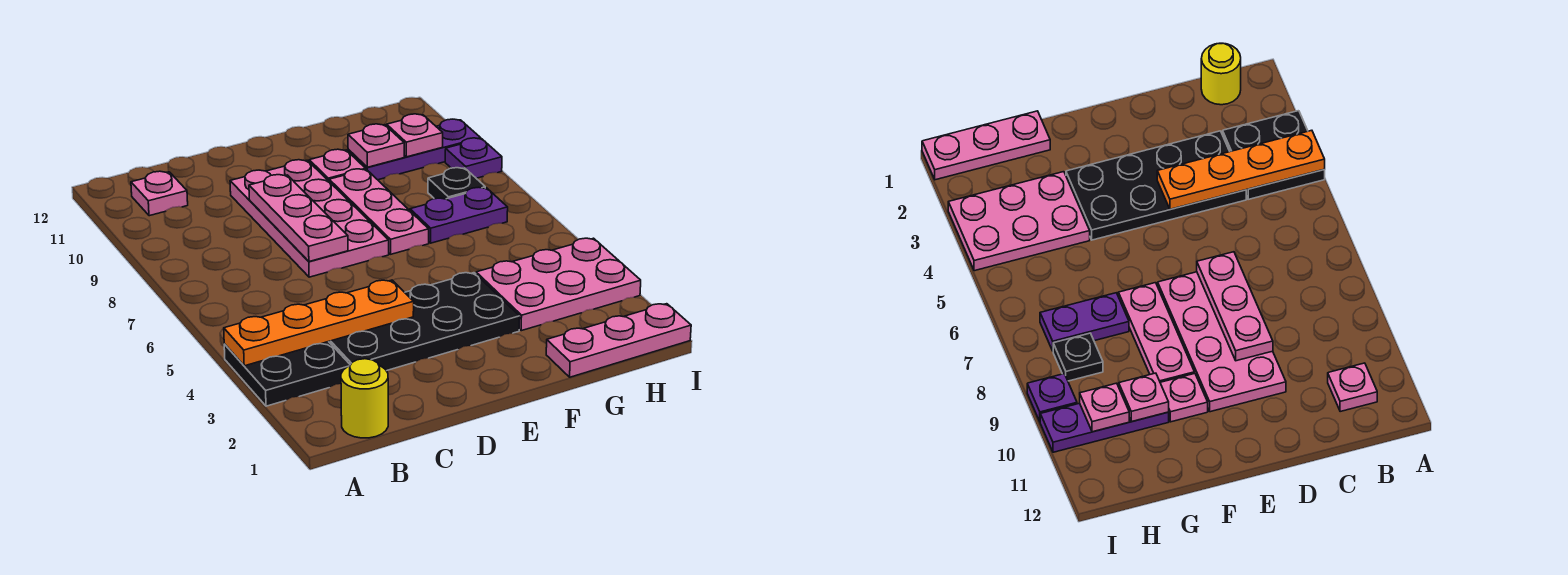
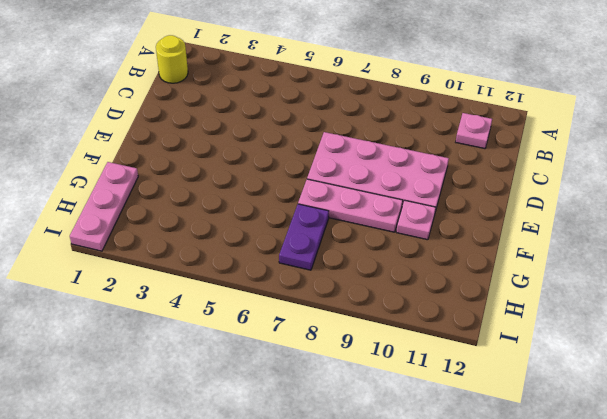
none -> black 2x2 plate [224,342,350,406]
none -> black 2x4 plate [329,273,520,371]
none -> pink 2x3 plate [476,238,641,331]

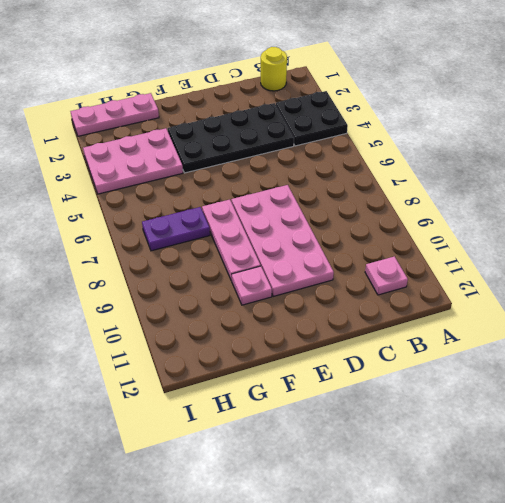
none -> purple 1x3 plate [348,119,481,180]
none -> black 1x1 plate [428,168,485,199]
none -> purple 1x1 plate [445,138,502,178]

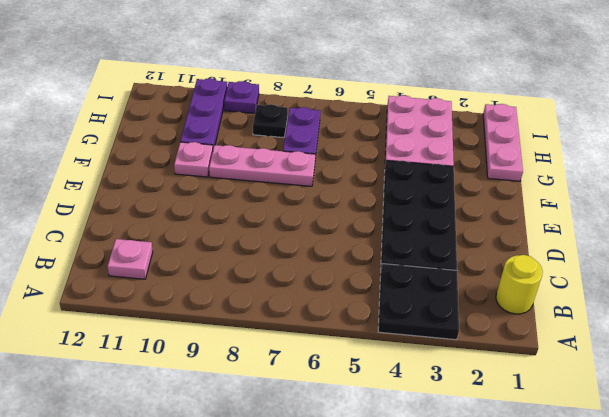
none -> pink 2x4 plate [230,160,389,277]
none -> orange 1x4 plate [224,280,414,366]
none -> pink 1x3 plate [249,175,348,262]

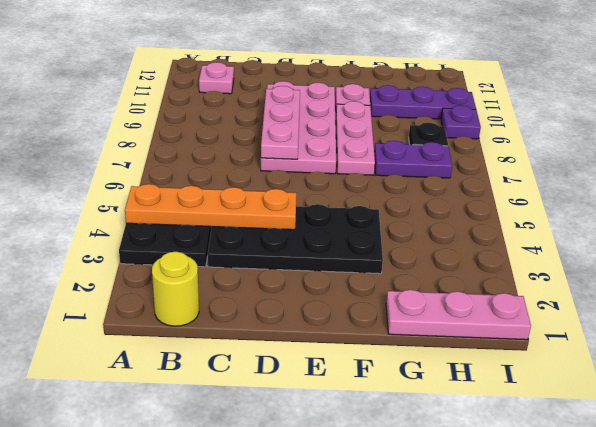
none -> pink 2x3 plate [476,238,641,331]
none -> pink 1x1 plate [348,124,404,167]
none -> pink 1x1 plate [387,114,443,157]

